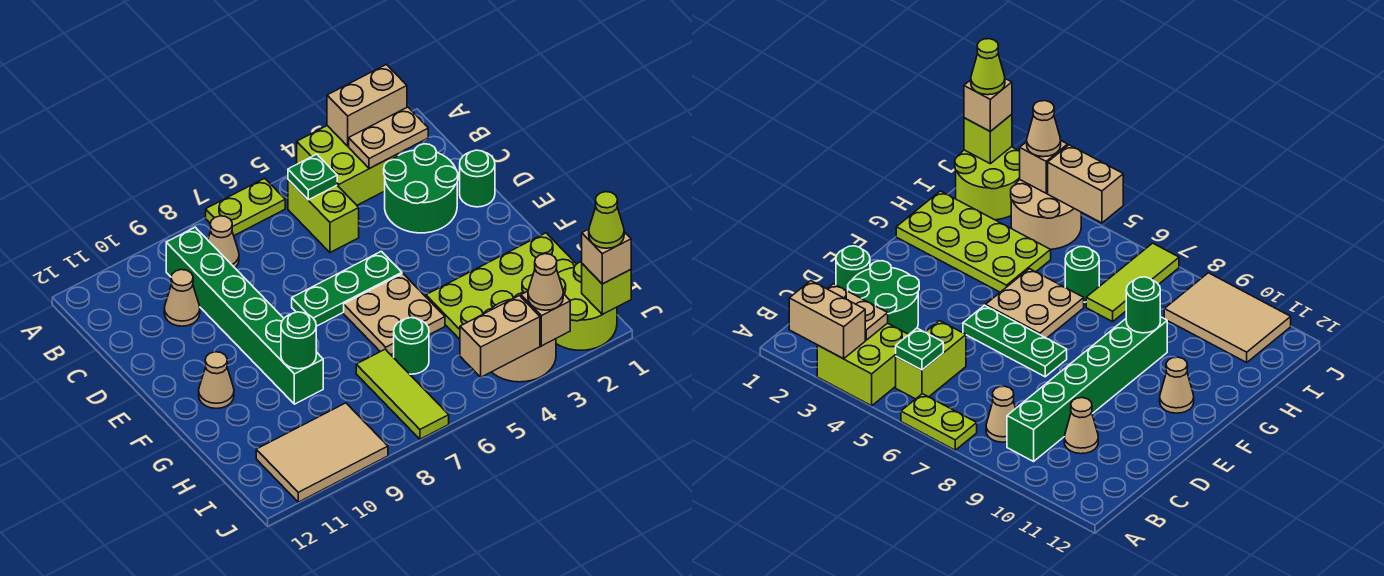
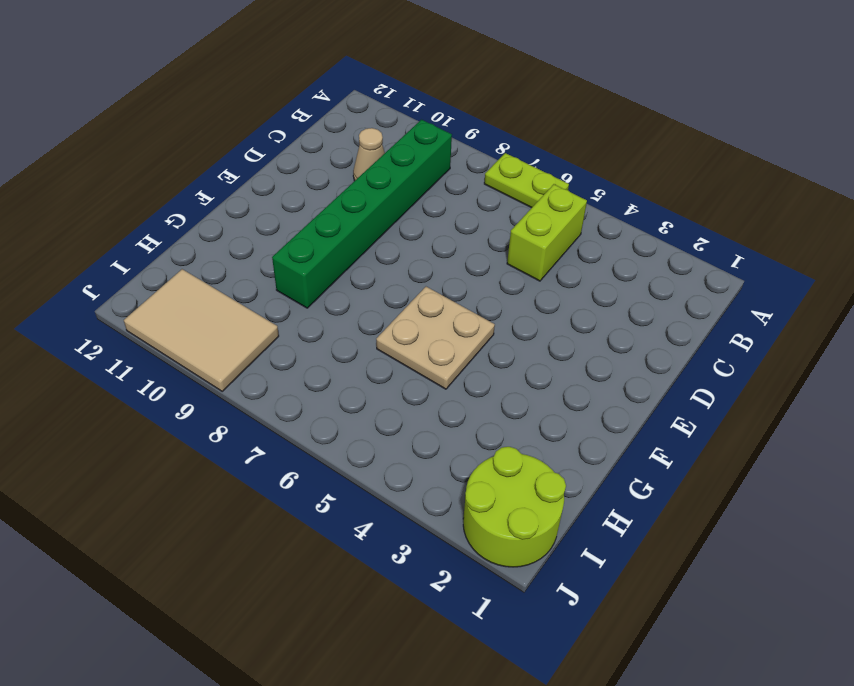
none -> lime 2x2 brick [297,126,398,205]
none -> tan 1x1 cone [208,216,239,268]
none -> green 2x2 round brick [384,144,458,233]

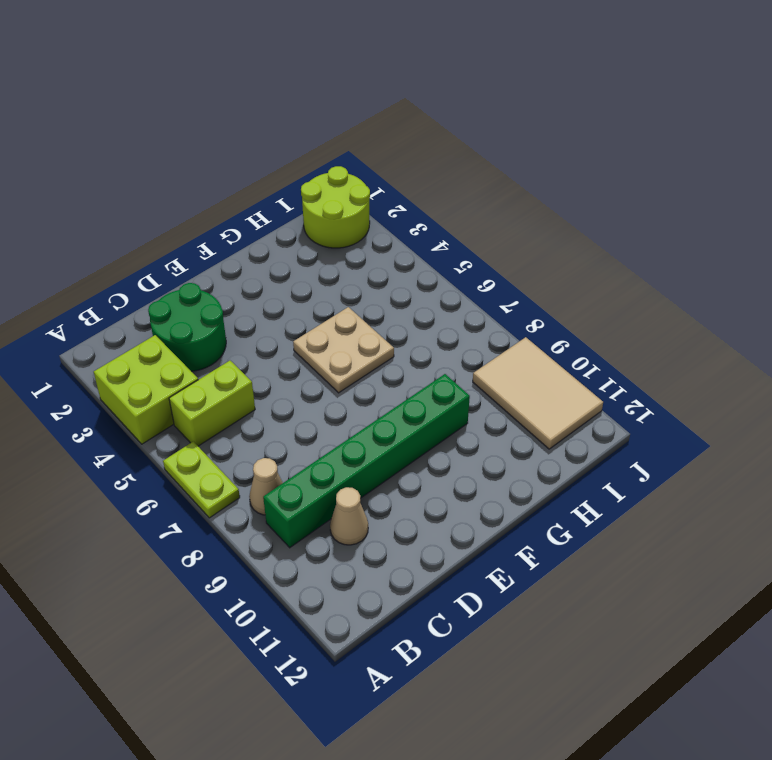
none -> green 1x1 round brick [460,150,495,207]
none -> green 1x3 plate [292,251,402,326]
none -> tan 1x1 cone [199,352,234,409]

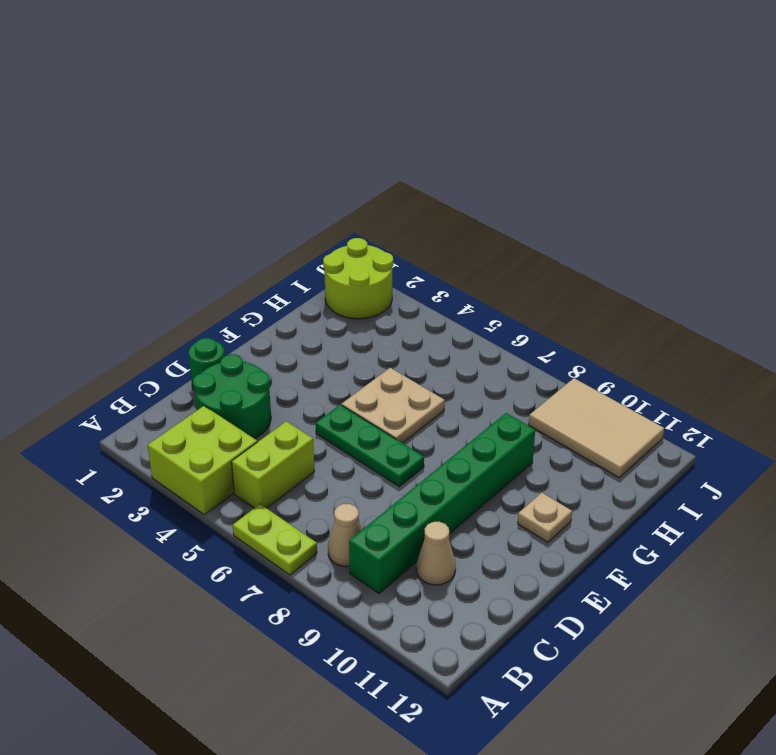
tan 1x1 plate [518,493,572,542] -> tan 1x1 cone [199,352,234,409]
none -> lime 2x4 plate [426,233,576,339]
none -> green 1x1 round brick [394,318,429,374]
none -> lime 1x3 tile [356,349,449,439]

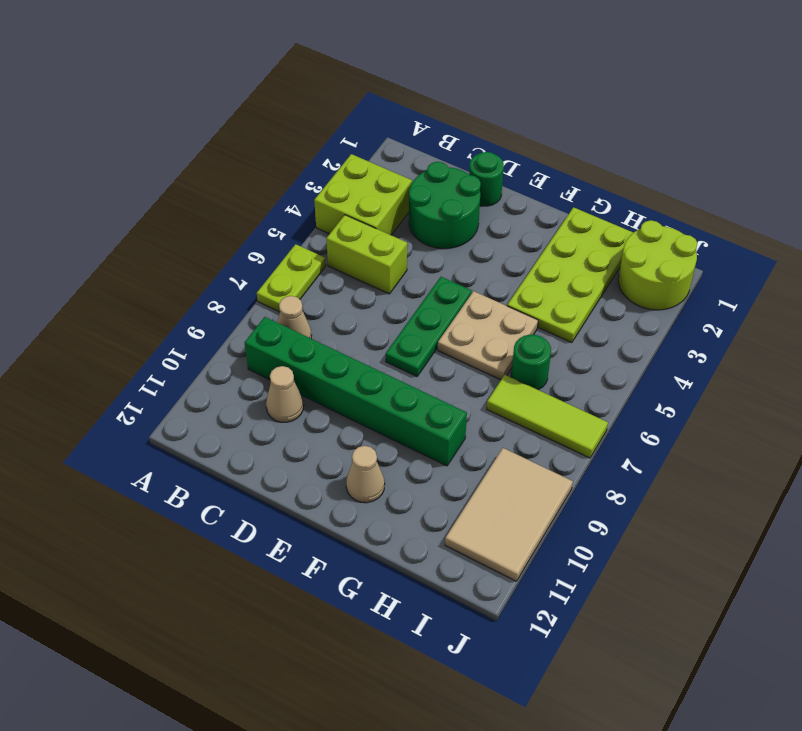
none -> tan 2x2 round brick [483,293,556,382]
none -> tan 1x2 brick [327,64,407,146]
none -> tan 1x2 plate [349,107,428,169]

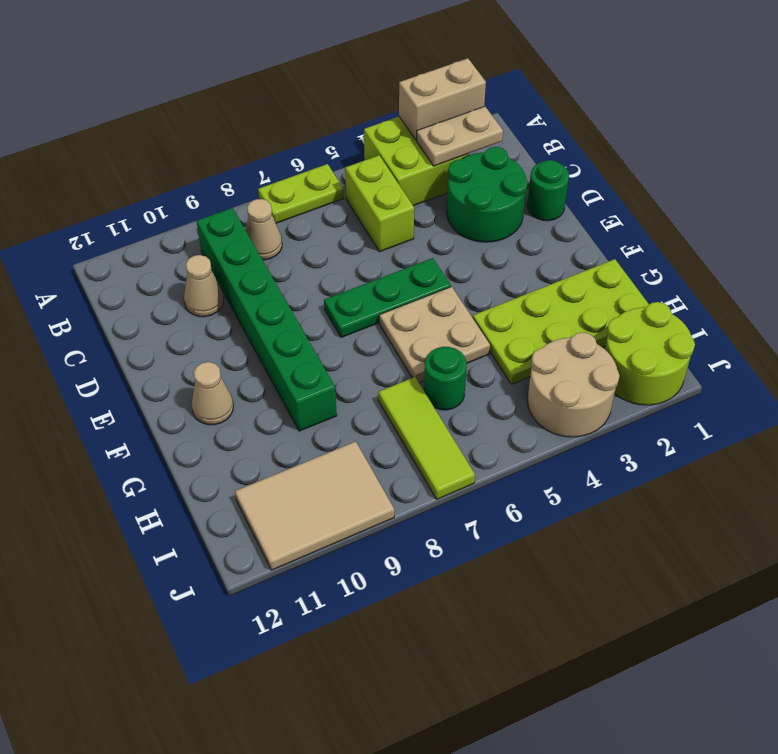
none -> green 1x1 plate [288,154,337,200]
none -> green 1x1 round brick [281,312,316,369]
none -> lime 1x1 brick [582,264,631,315]

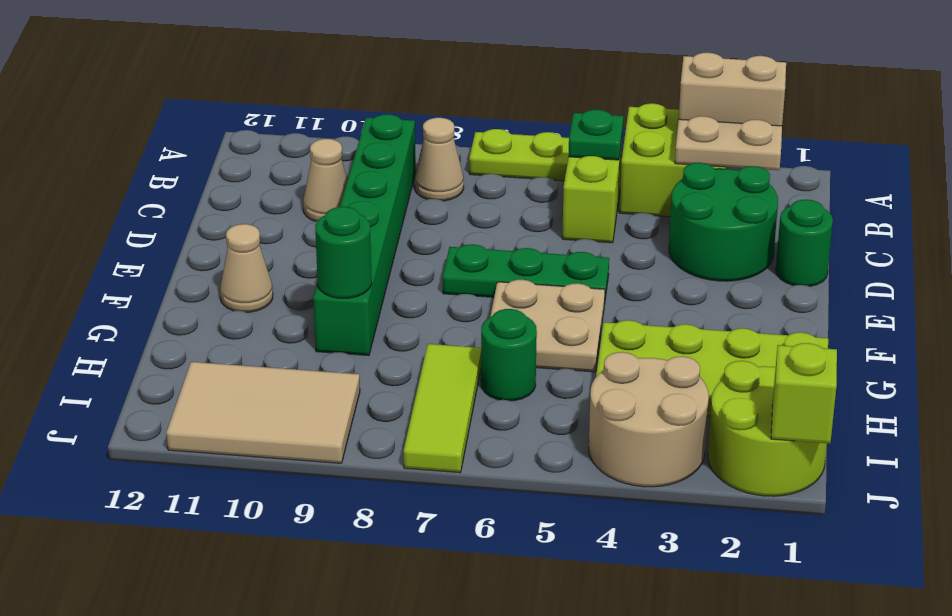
none -> tan 1x1 brick [521,291,570,346]
none -> tan 1x2 brick [460,296,540,377]
none -> tan 1x1 brick [582,229,631,284]

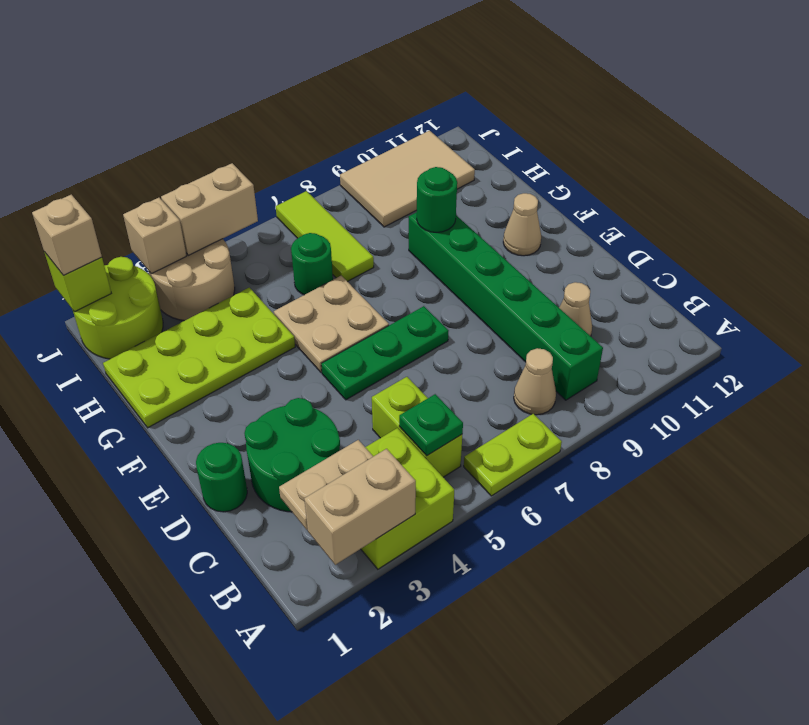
none -> tan 1x1 cone [528,254,563,310]
none -> lime 1x1 cone [589,192,624,248]

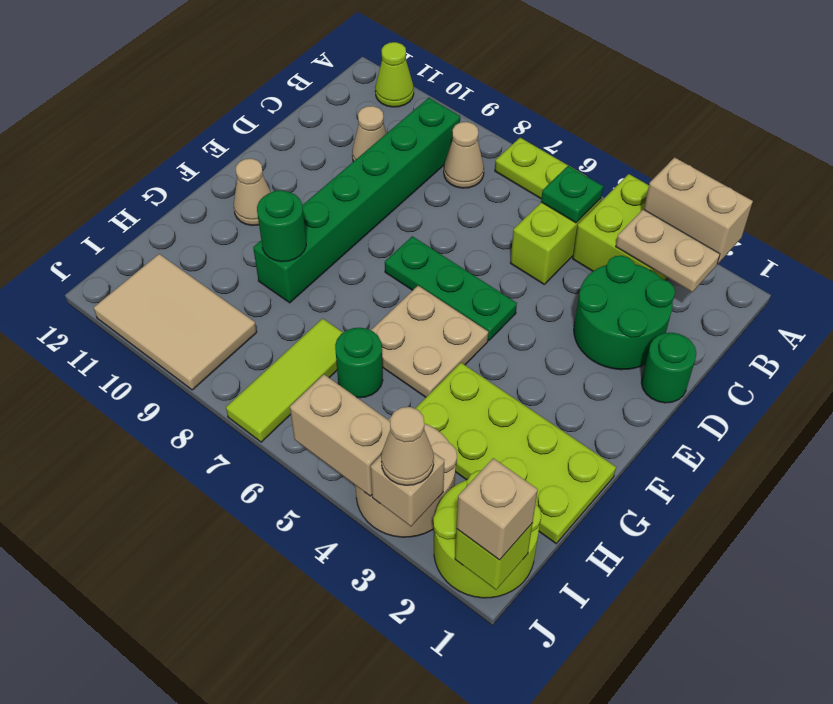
lime 1x1 cone [375,42,414,107] -> lime 1x1 cone moved to [589,192,624,248]

